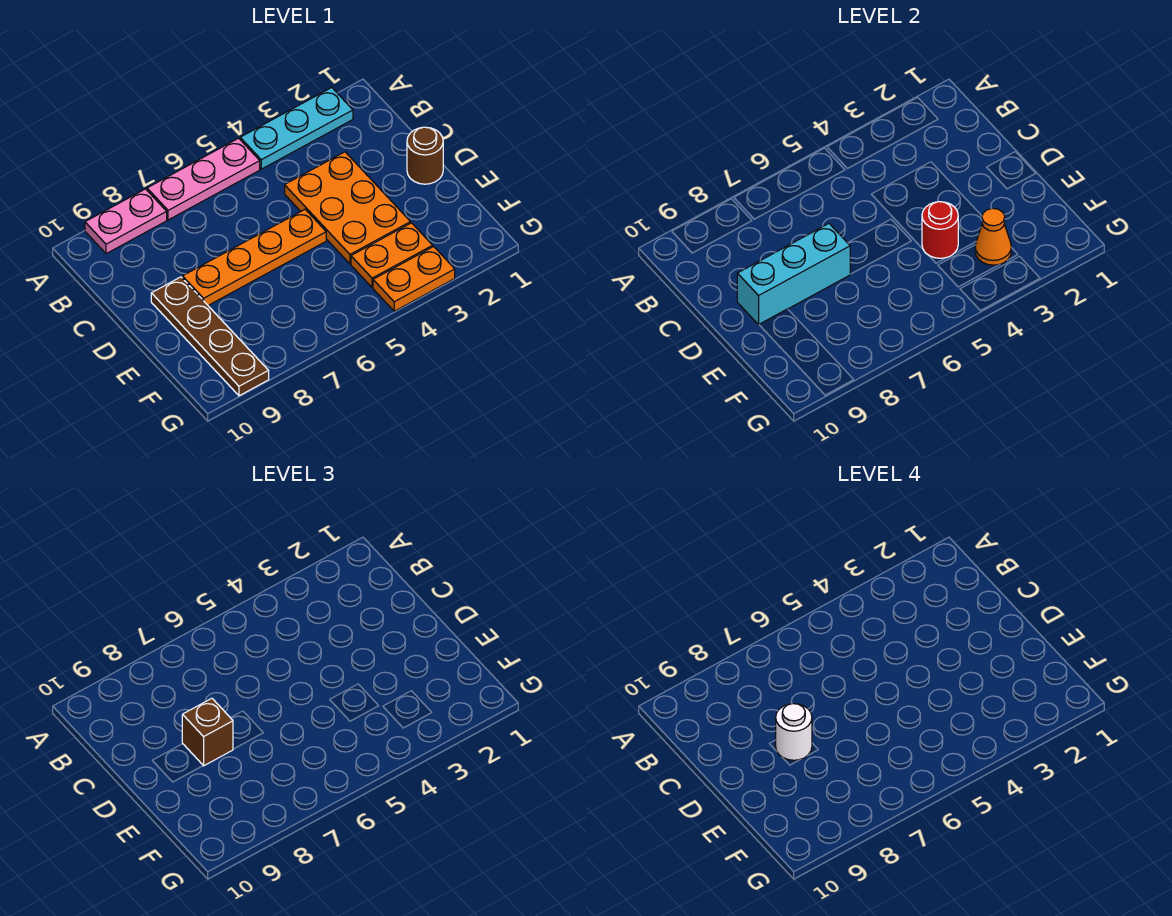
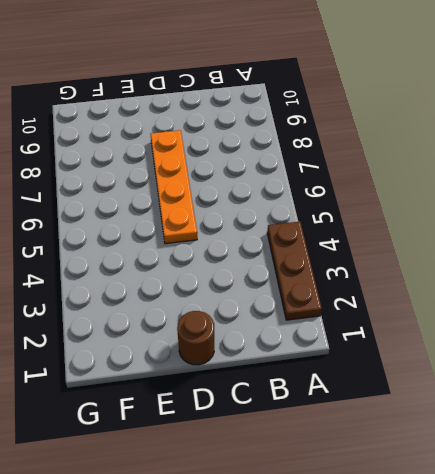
brown 1x3 plate [267,221,322,320] -> cyan 1x3 plate [240,88,353,169]
none -> pink 1x3 plate [147,138,260,220]
none -> pink 1x2 plate [85,189,167,254]
none -> orange 2x3 plate [285,152,411,264]

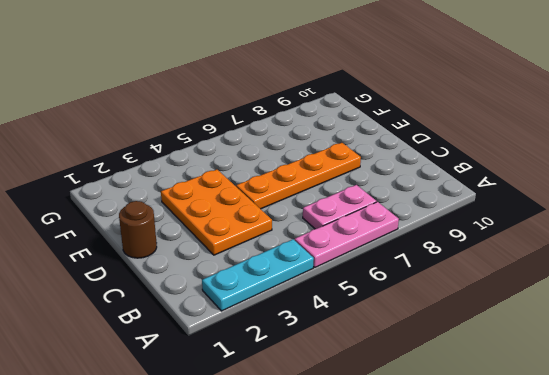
pink 1x2 plate [303,185,377,229] -> pink 1x2 plate moved to [85,189,167,254]
none -> brown 1x4 plate [151,277,269,396]
none -> orange 1x2 plate [351,223,433,288]
none -> orange 1x2 plate [373,247,455,311]

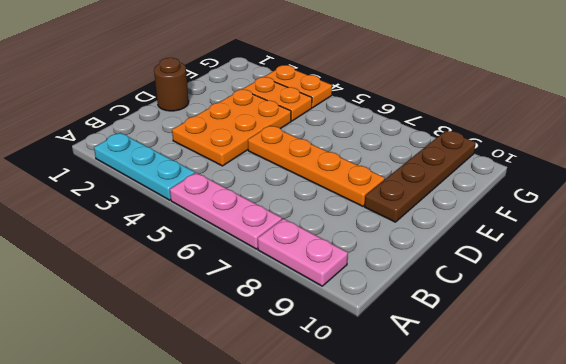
none -> cyan 1x3 brick [737,224,850,325]
none -> red 1x1 round brick [922,202,958,258]
none -> orange 1x1 cone [975,208,1011,265]

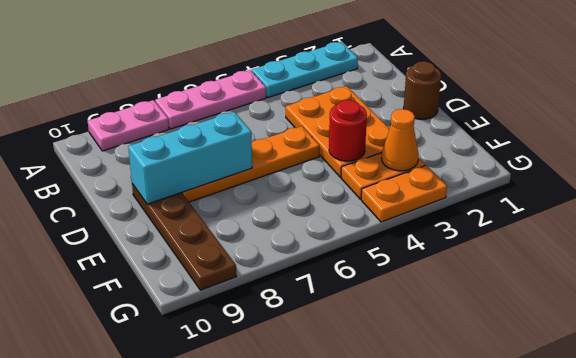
none -> brown 1x1 brick [182,698,233,766]
none -> white 1x1 round brick [776,704,812,760]

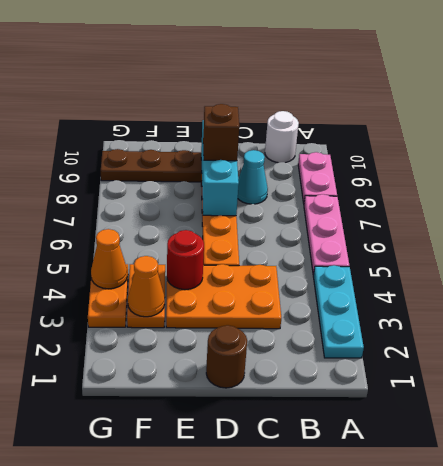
white 1x1 round brick [265,111,299,163] -> white 1x1 round brick moved to [776,704,812,760]
cyan 1x1 cone [238,150,268,204] -> none
orange 1x1 cone [91,229,127,289] -> none

